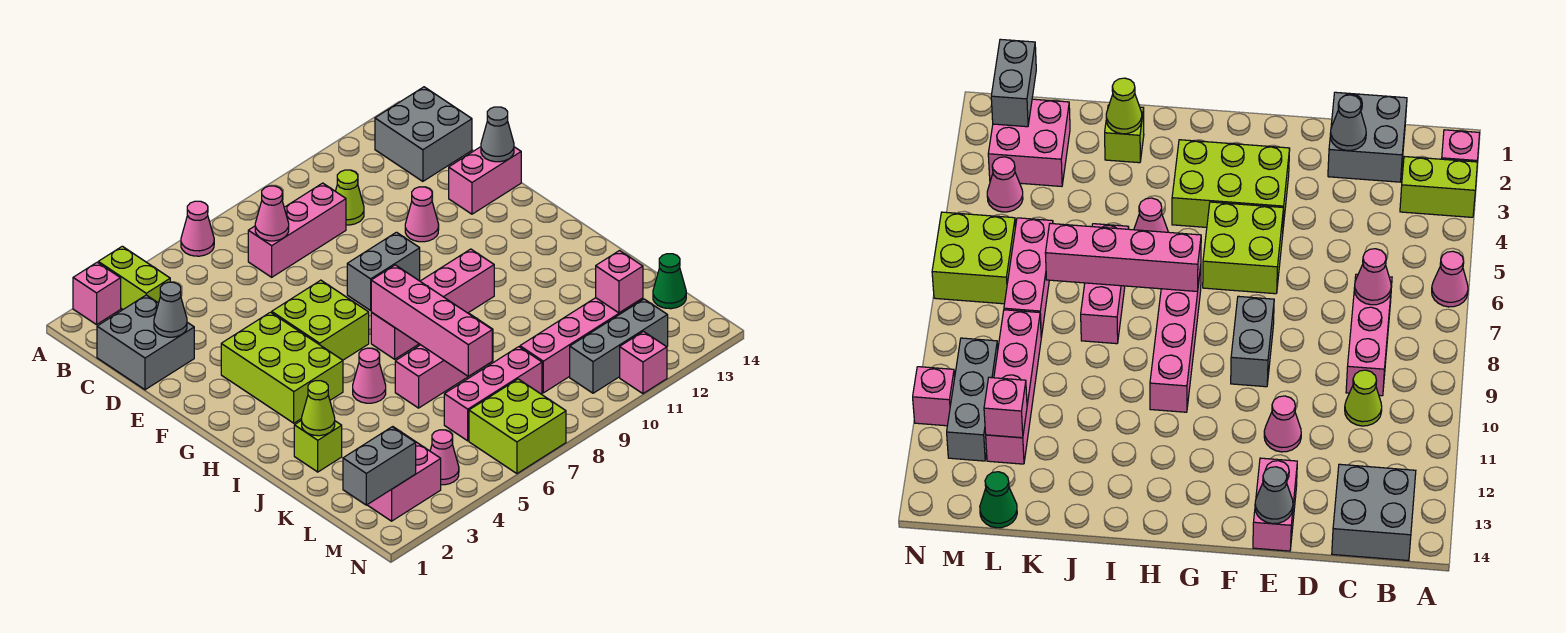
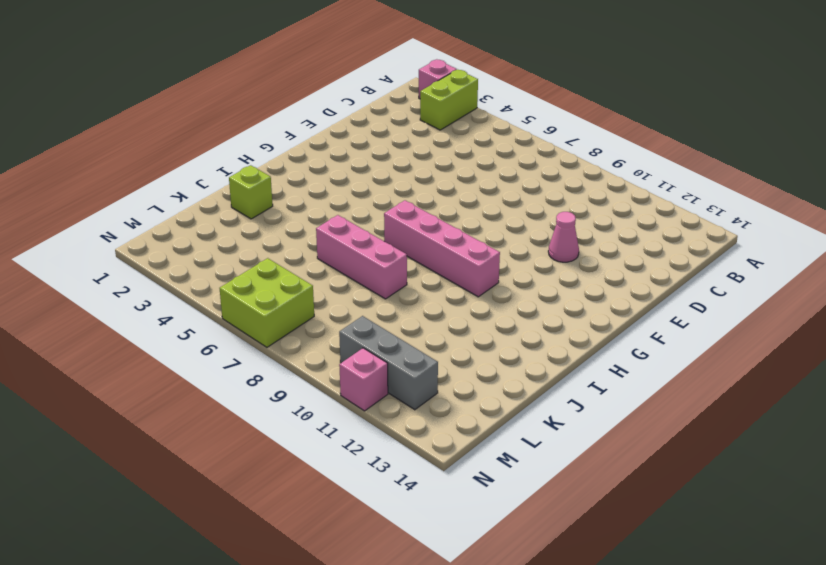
none -> pink 1x1 cone [181,201,214,256]
none -> grey 2x2 brick [375,87,472,181]
none -> grey 2x2 brick [97,295,194,390]
none -> pink 1x3 brick [248,183,346,277]

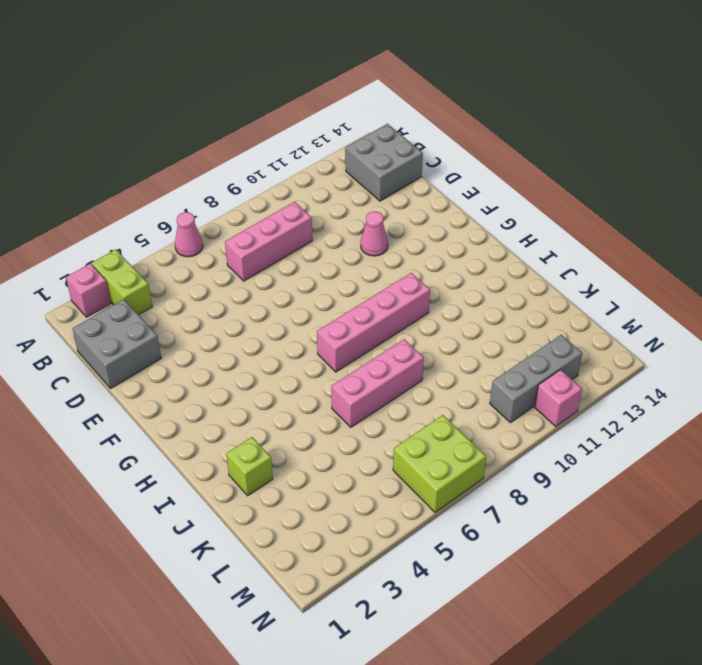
none -> lime 1x1 cone [335,170,364,225]
none -> pink 1x2 brick [449,147,521,214]
none -> lime 2x3 brick [221,312,343,423]
none -> lime 2x2 brick [272,280,369,360]

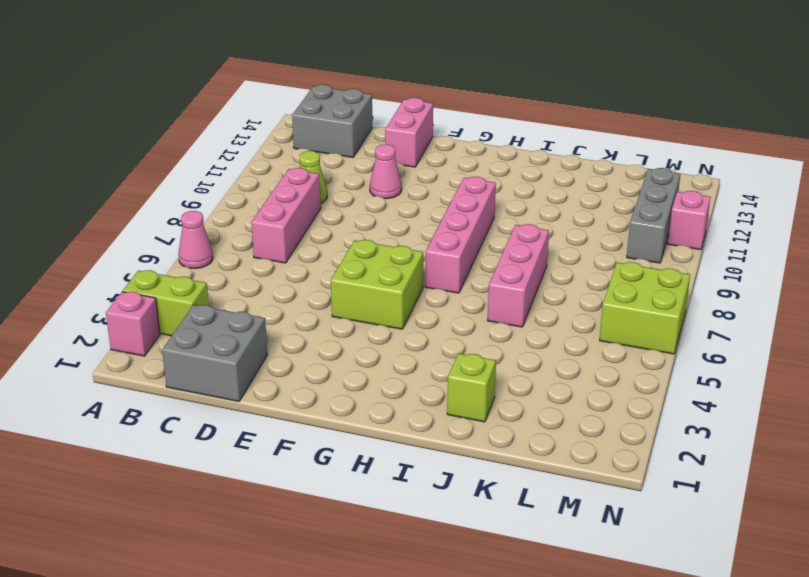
none -> lime 2x3 brick [221,312,343,423]
none -> grey 1x2 brick [347,232,420,310]
none -> pink 1x1 cone [353,348,386,403]
none -> pink 2x2 brick [368,427,441,521]

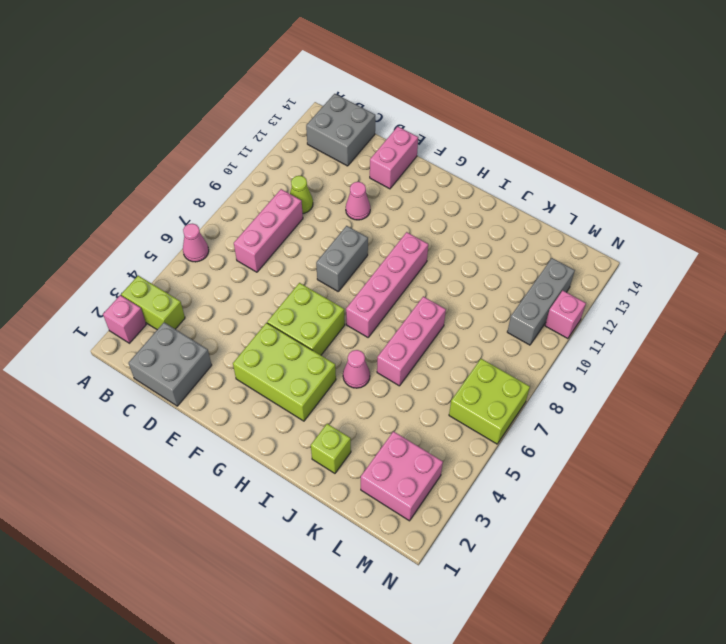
none -> pink 1x3 brick [444,347,542,441]
none -> pink 1x4 brick [520,298,643,393]
none -> green 1x1 cone [653,254,686,309]
none -> pink 1x1 cone [430,430,459,485]

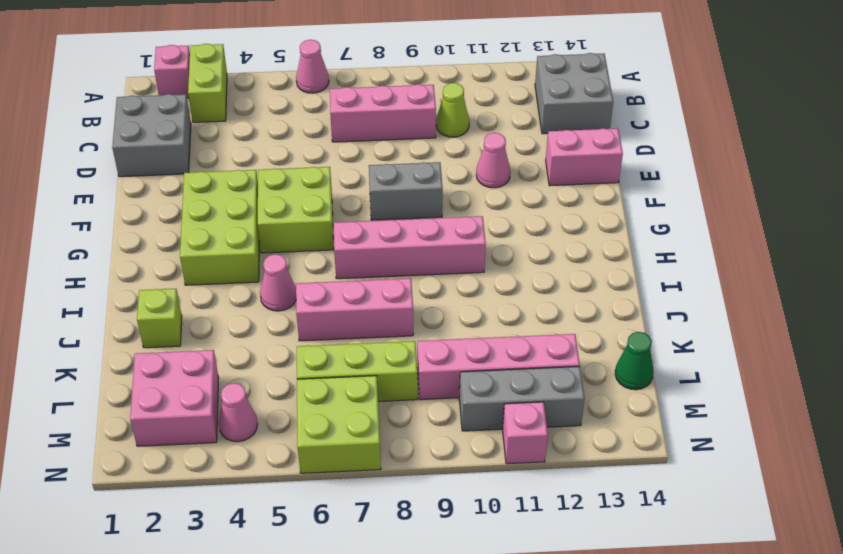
lime 1x3 brick [297,341,418,401] -> pink 1x3 brick [444,347,542,441]
none -> pink 1x1 cone [255,186,289,241]
none -> grey 1x1 cone [154,282,187,337]
none -> grey 1x1 cone [481,107,514,162]
none -> pink 1x4 brick [371,265,492,376]

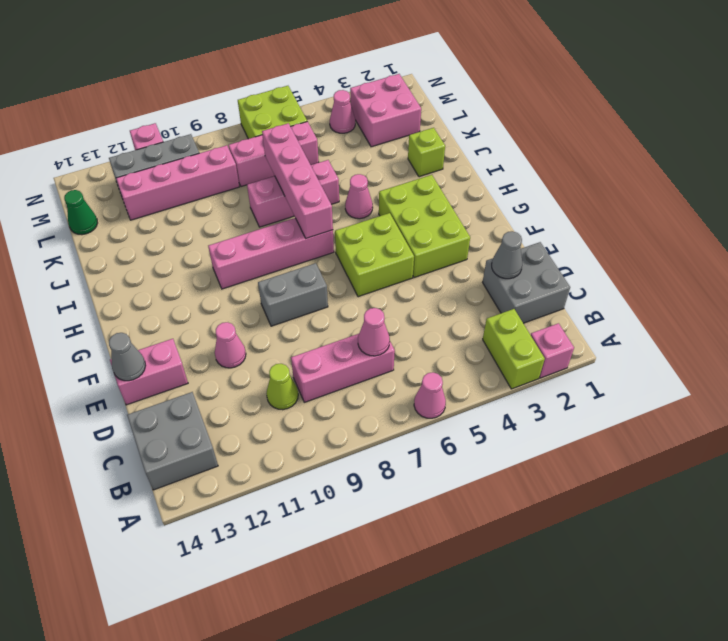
none -> lime 1x1 cone [302,381,335,436]
none -> pink 1x1 brick [596,251,643,313]
none -> grey 1x2 brick [343,427,416,505]

